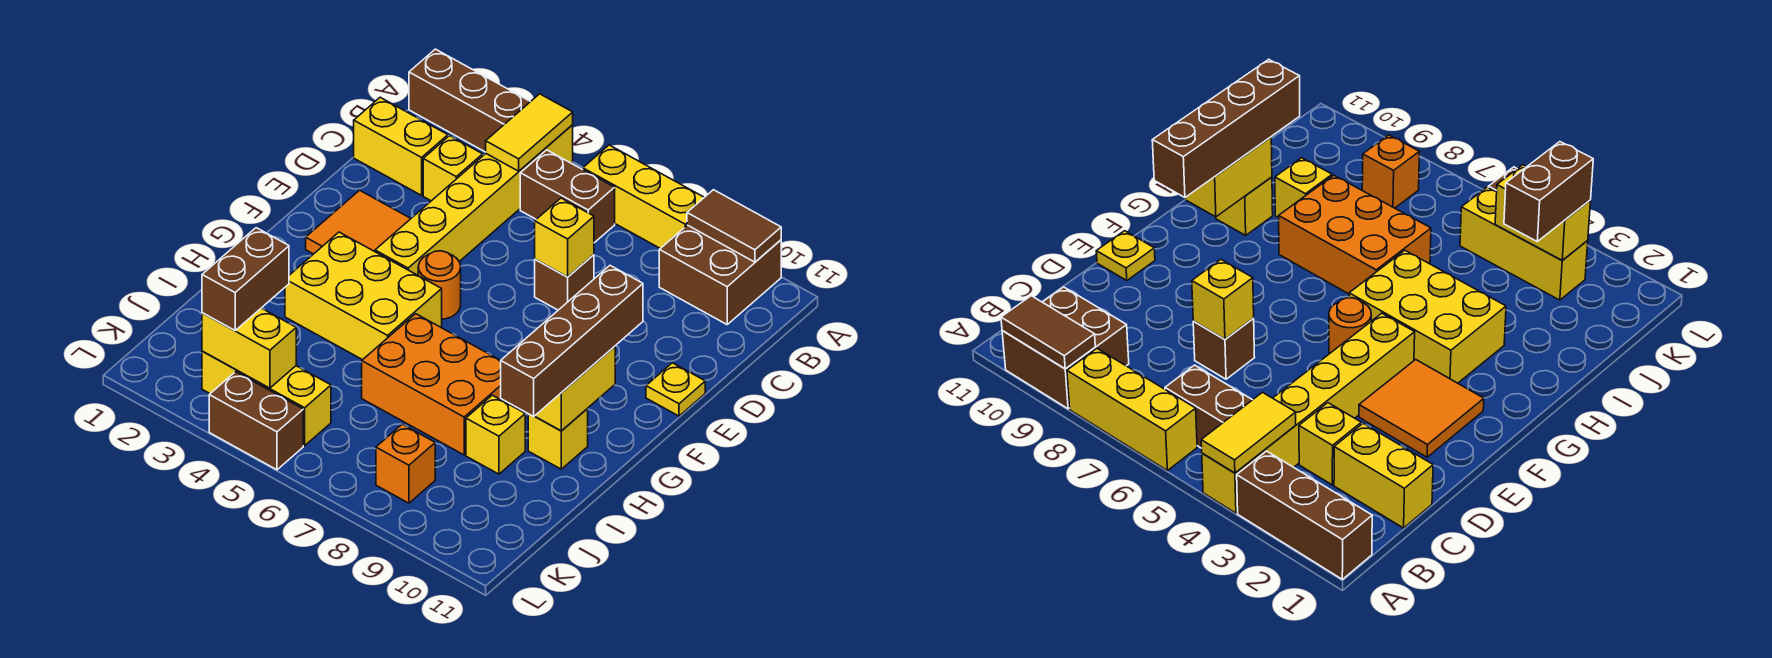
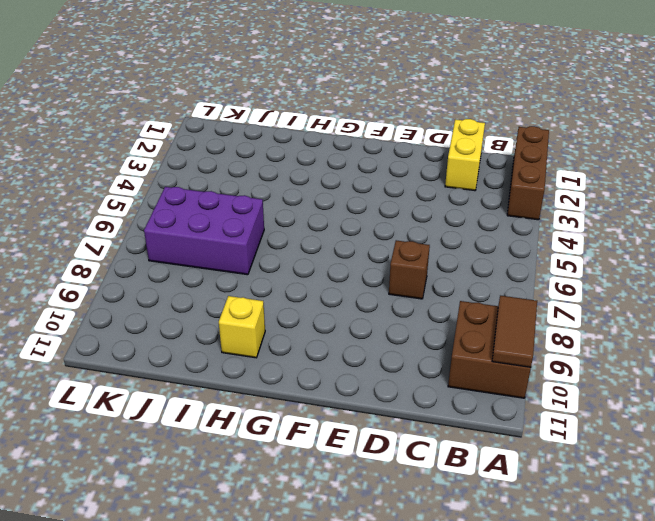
purple 2x3 brick [144,187,264,275] -> orange 2x3 brick [362,314,518,455]
none -> yellow 1x6 brick [375,125,573,275]
none -> yellow 1x3 brick [583,145,704,249]
none -> brown 1x2 brick [520,150,615,243]

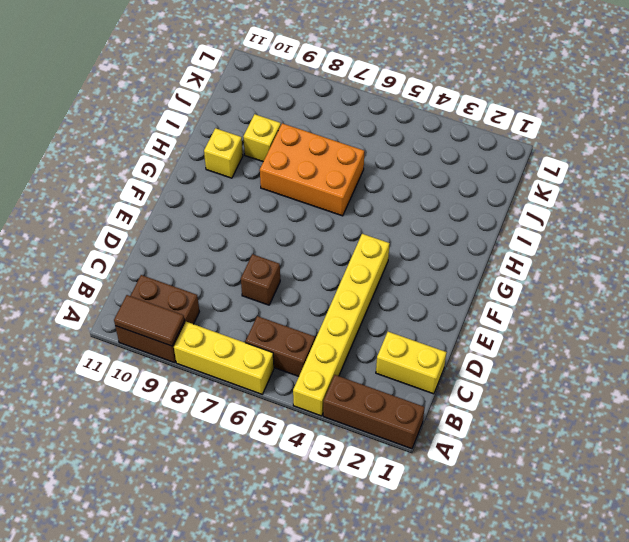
none -> yellow 1x1 brick [423,136,483,201]
none -> orange 2x2 tile [306,190,411,254]
none -> yellow 1x1 plate [646,363,705,416]

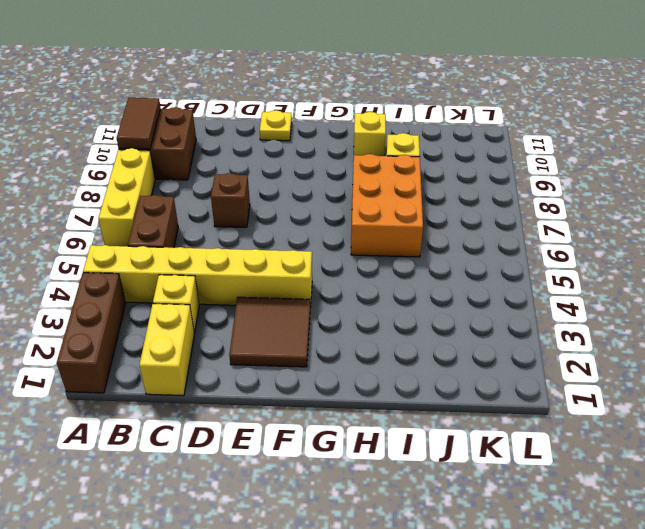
brown 2x2 tile [229,297,310,367] -> orange 2x2 tile [306,190,411,254]
none -> orange 1x1 round brick [418,251,461,319]
none -> yellow 2x3 brick [285,232,442,360]
none -> yellow 1x3 brick [202,351,331,446]

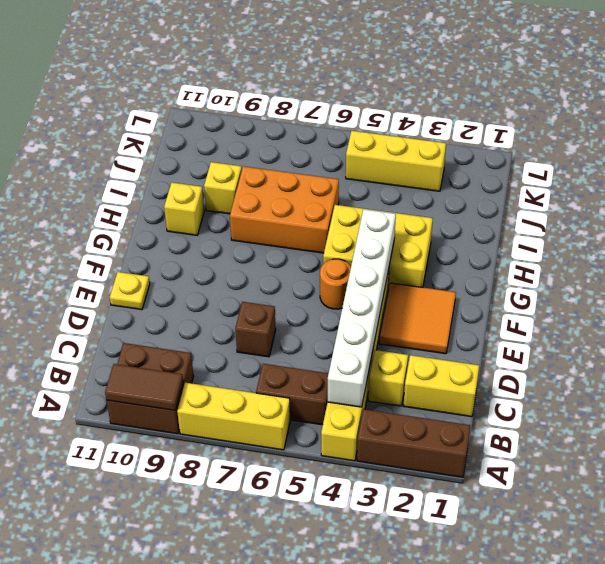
white 1x6 brick [328,209,396,407] -> yellow 1x2 tile [486,94,573,171]
none -> orange 1x1 brick [376,424,435,503]
none -> brown 1x2 brick [209,372,303,470]
none -> yellow 1x1 brick [535,198,594,277]

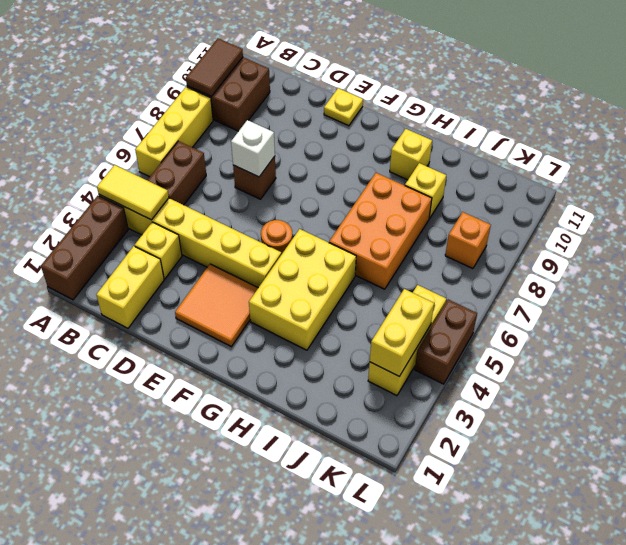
white 1x1 brick [231,120,275,177] -> yellow 1x1 brick [535,198,594,277]
none -> yellow 1x2 brick [535,346,615,431]
none -> brown 1x4 brick [501,266,643,416]
none -> brown 1x2 brick [202,228,289,331]

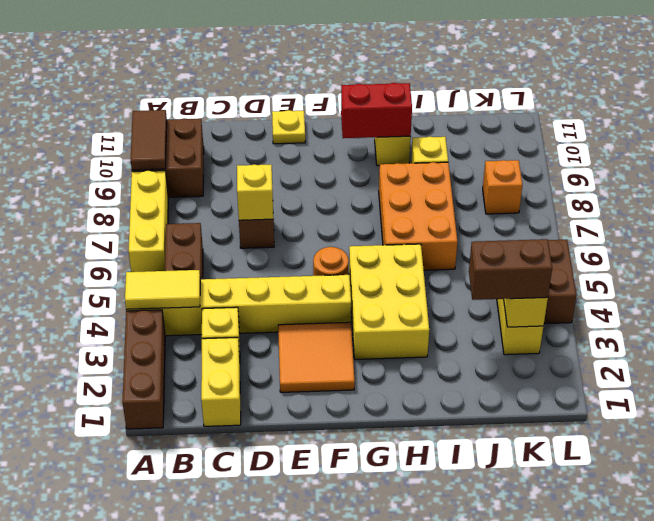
red 1x2 brick [341,83,412,138] -> yellow 1x2 brick [535,346,615,431]
none -> brown 1x4 brick [501,266,643,416]

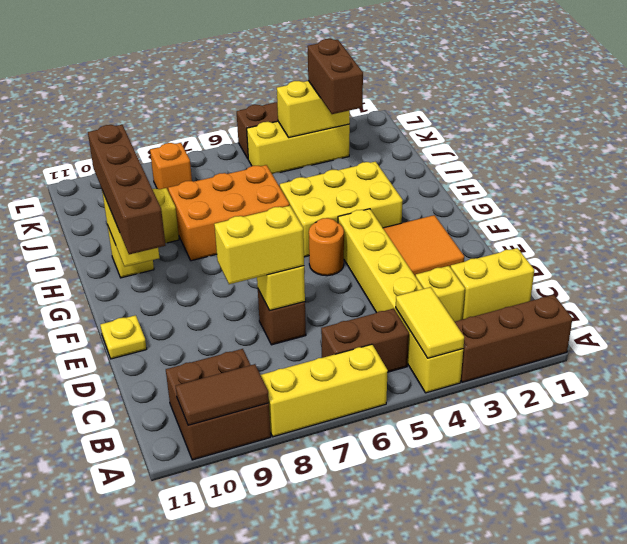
yellow 1x2 brick [214,206,304,284] -> none

